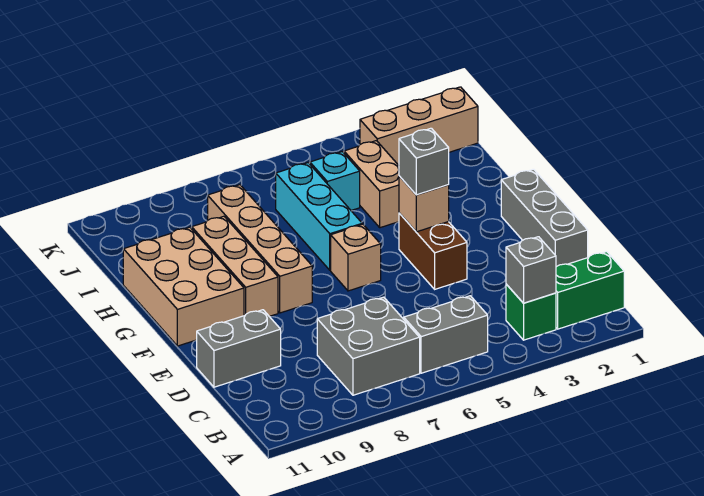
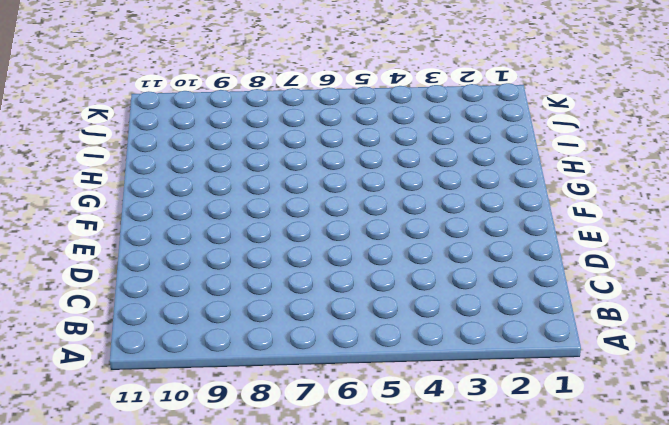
none -> green 1x2 brick [556,252,624,329]
none -> green 1x1 brick [506,284,556,340]
none -> grey 1x2 brick [404,296,488,373]

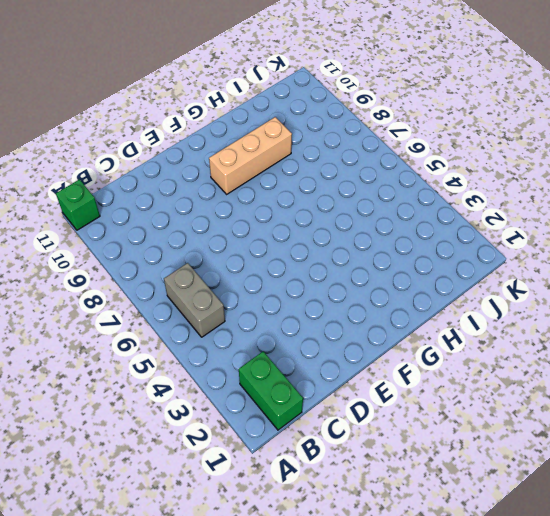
green 1x1 brick [56,179,100,230] -> green 1x1 brick moved to [506,284,556,340]
none -> grey 2x2 brick [317,297,420,395]
none -> grey 1x3 brick [501,169,588,267]
none -> grey 1x2 brick [197,310,281,387]

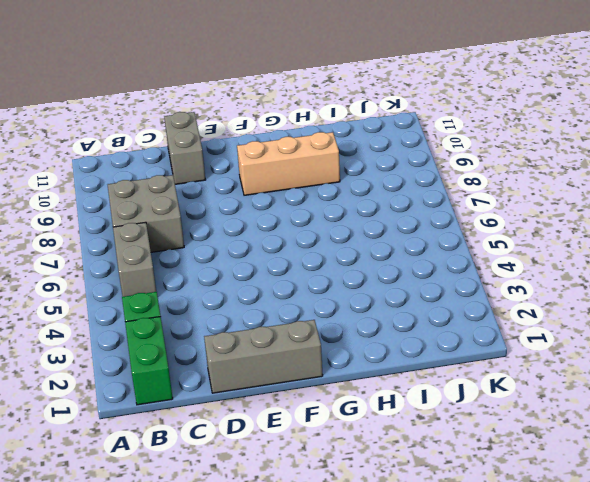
none -> brown 1x2 brick [399,213,467,289]
none -> tan 1x1 brick [331,224,381,291]
none -> tan 1x4 brick [208,185,312,313]

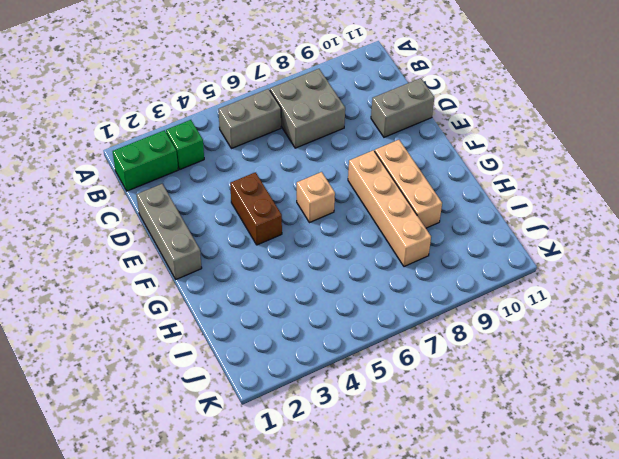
none -> tan 2x3 brick [123,227,244,346]
none -> cyan 1x3 brick [276,163,362,270]
none -> tan 1x2 brick [344,141,399,228]

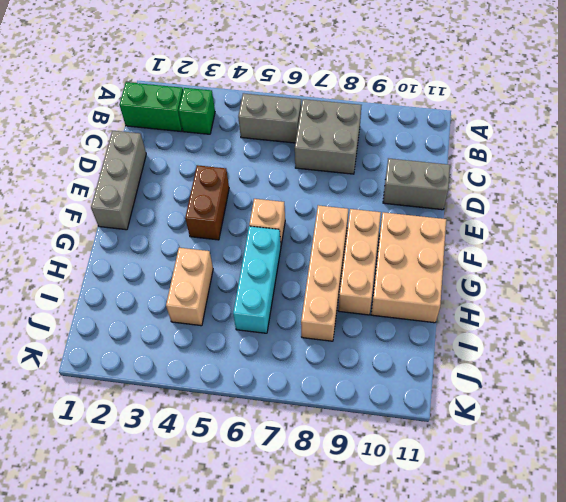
none -> cyan 1x1 brick [310,152,360,210]
none -> tan 1x3 brick [360,87,478,165]
none -> grey 1x1 brick [506,237,556,303]

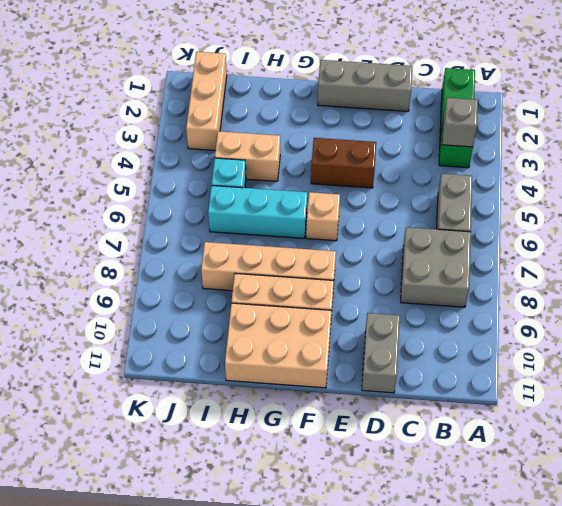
none -> tan 1x1 brick [399,176,449,232]
none -> grey 1x1 brick [399,128,449,195]

